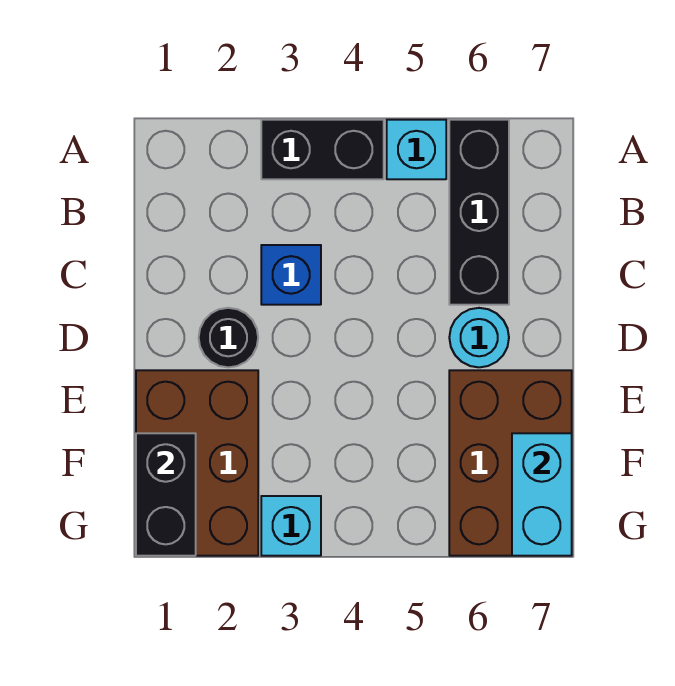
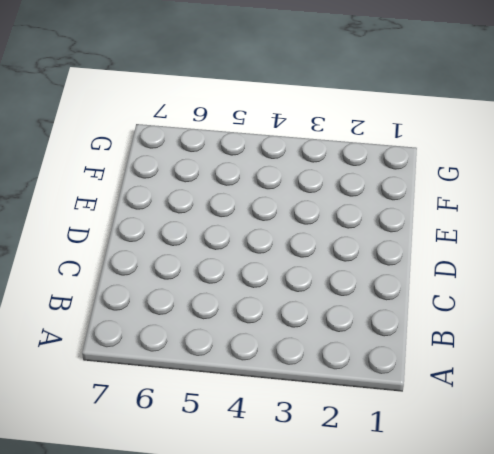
none -> black 1x2 brick [261,120,384,179]
none -> cyan 1x1 brick [387,120,446,179]

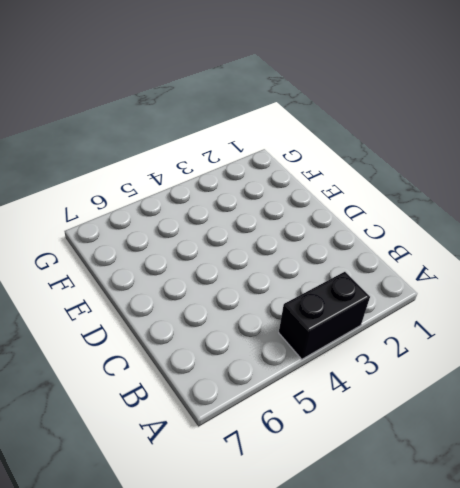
none -> cyan 1x1 brick [387,120,446,179]
none -> black 1x3 brick [449,120,509,305]

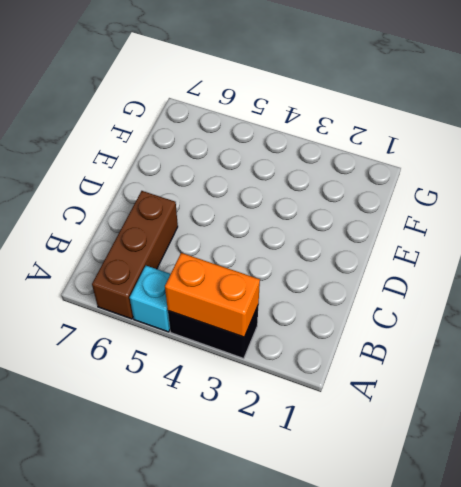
orange 1x2 brick [165,253,260,337] -> none
brown 1x3 brick [92,191,178,319] -> black 1x3 brick [449,120,509,305]
none -> blue 1x1 brick [261,245,321,305]
none -> black 1x1 round brick [199,308,258,367]

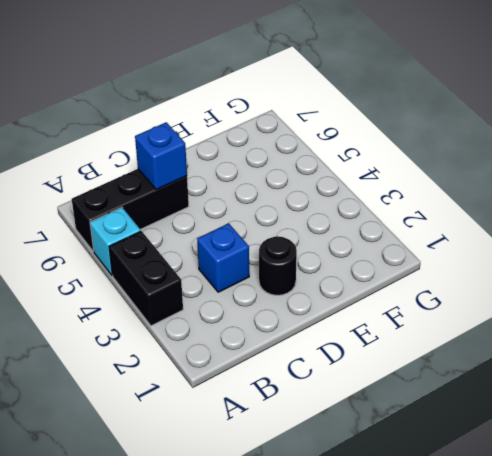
blue 1x1 brick [135,122,187,190] -> none
none -> cyan 1x1 round brick [449,308,509,367]
none -> brown 2x3 brick [136,370,258,556]

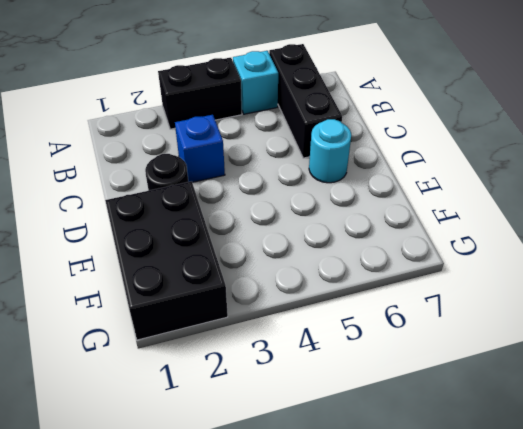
black 2x3 brick [105,181,228,340] -> brown 2x3 brick [136,370,258,556]
none -> brown 2x3 brick [449,370,572,556]
none -> cyan 1x1 brick [261,496,321,556]

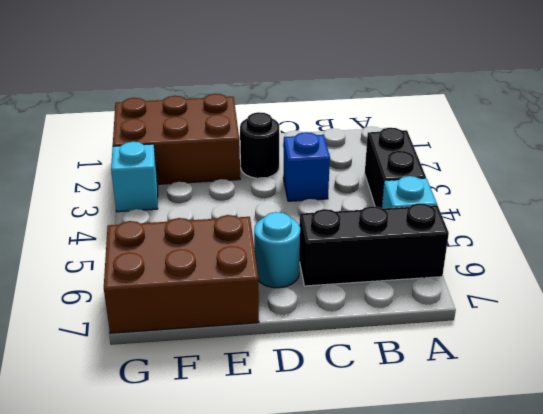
none -> black 1x2 brick [136,433,196,556]
none -> cyan 1x2 brick [512,433,572,556]

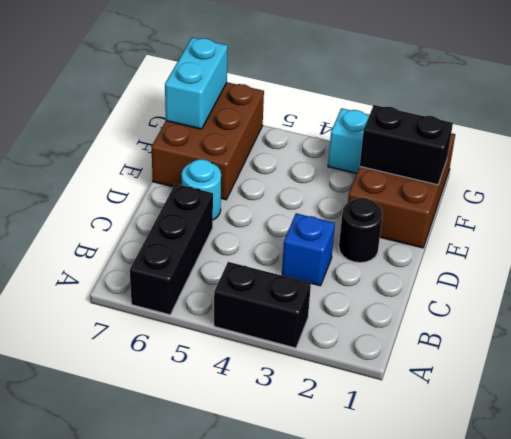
black 1x2 brick [360,105,453,185] -> black 1x2 brick turned to [136,433,196,556]
none -> cyan 1x1 brick [387,120,446,179]

